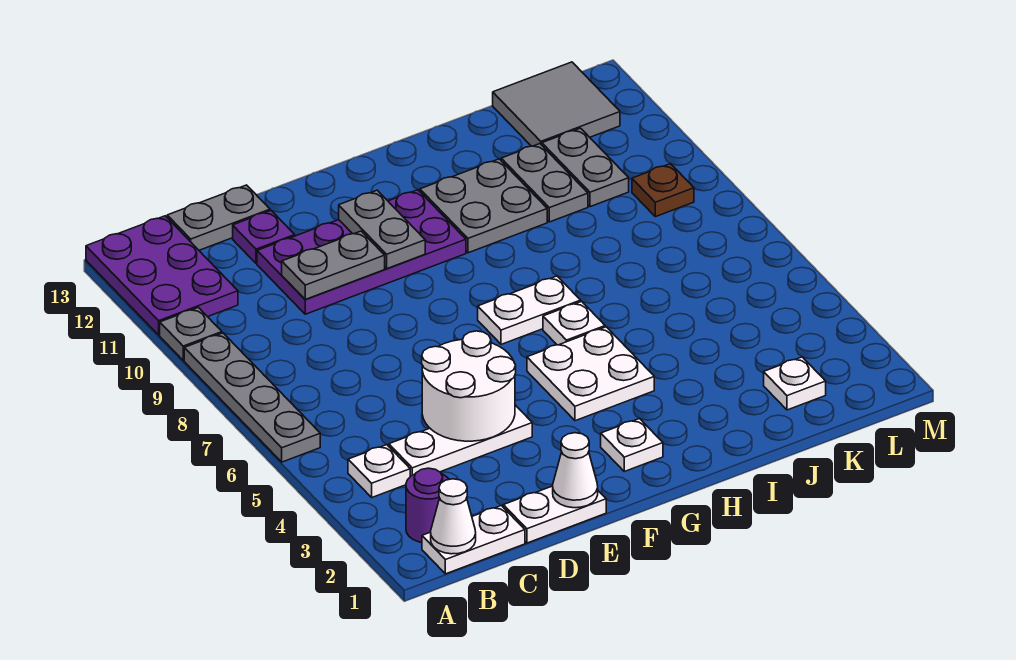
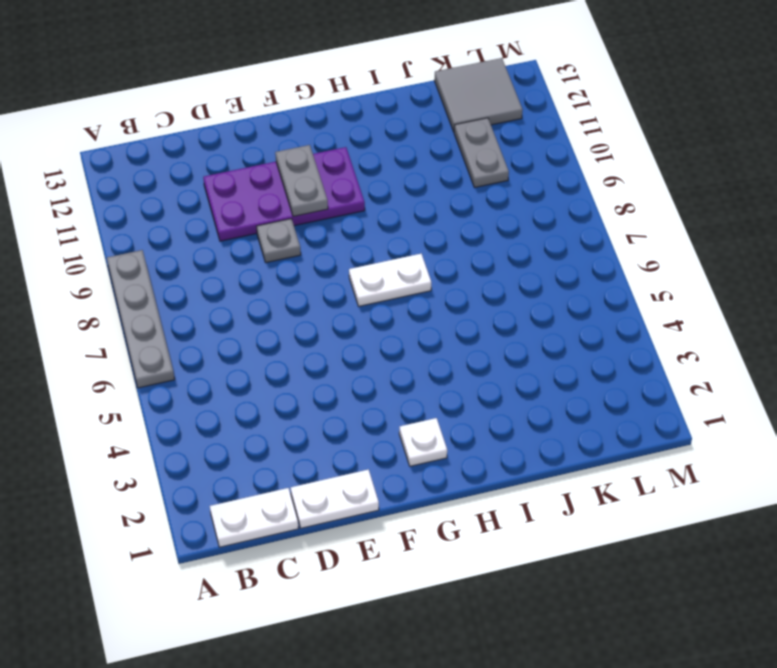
grey 1x1 plate [257,219,301,263] -> grey 1x1 plate moved to [160,308,222,360]
none -> purple 2x3 plate [86,216,238,335]
none -> purple 1x1 round brick [406,468,449,543]
none -> white 1x1 plate [348,445,410,497]

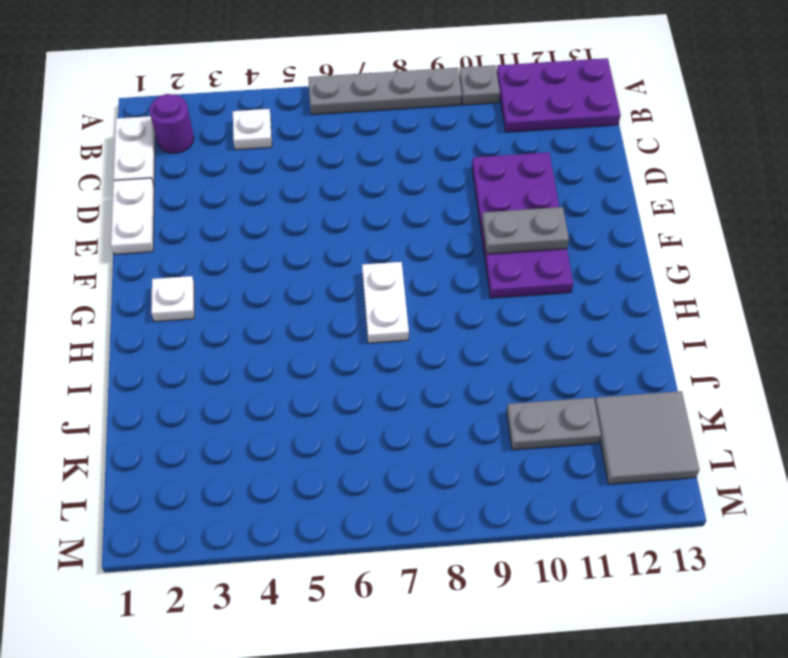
none -> white 1x3 plate [389,405,532,477]
none -> grey 1x2 plate [167,185,270,250]
none -> purple 1x1 plate [233,211,295,263]

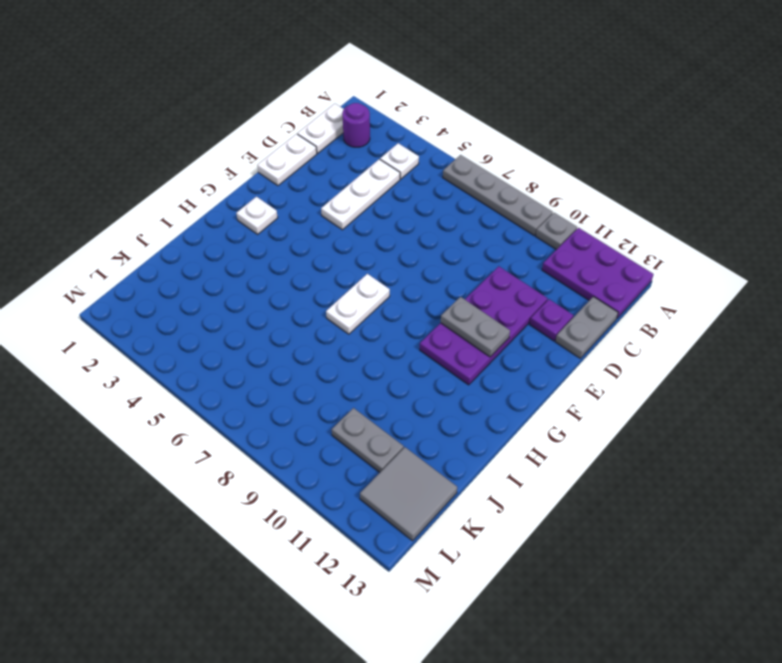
none -> white 2x2 plate [527,327,654,421]
none -> white 1x1 plate [543,301,605,345]
none -> grey 2x2 plate [420,159,547,253]

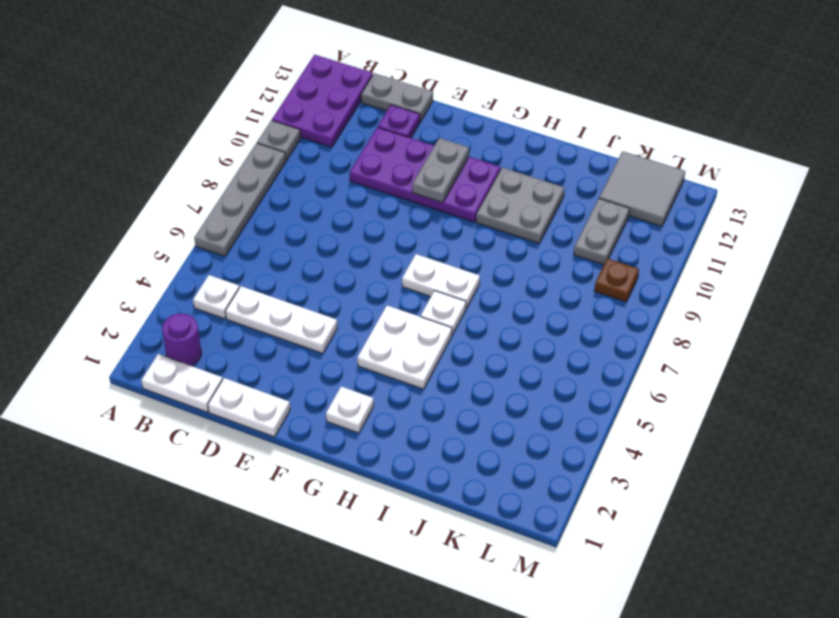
none -> grey 1x2 plate [501,144,588,222]
none -> white 1x1 plate [764,357,826,410]
none -> white 1x1 cone [431,479,476,554]

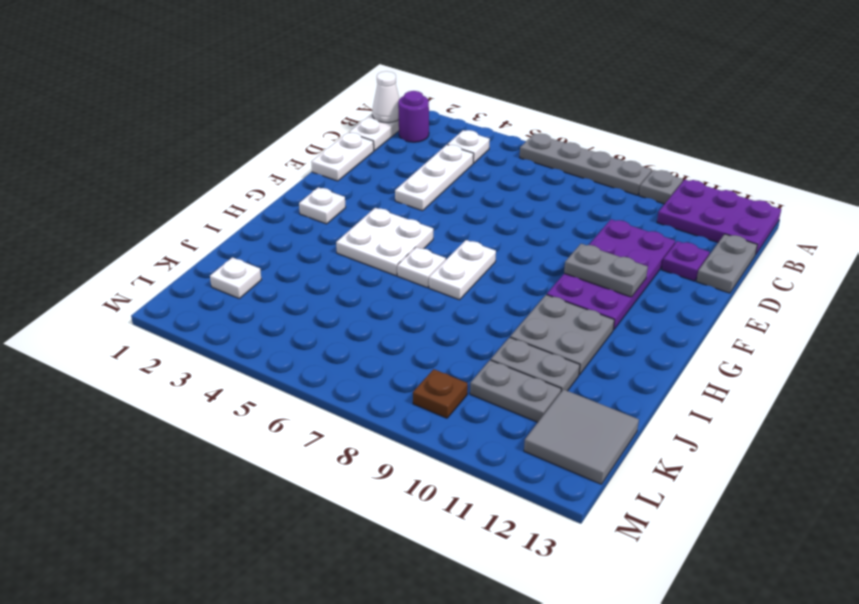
none -> white 2x2 round brick [422,331,516,441]
none -> grey 1x2 plate [282,231,385,299]
none -> white 1x1 cone [553,433,598,508]

